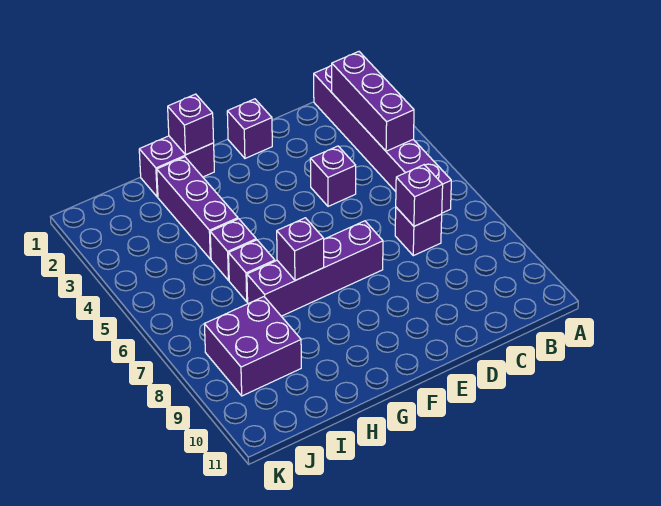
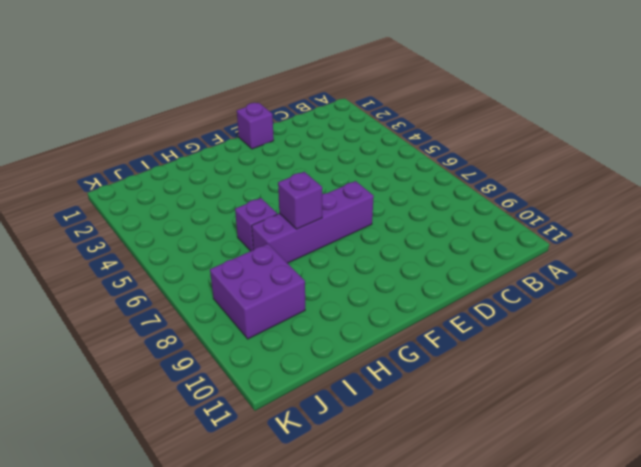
none -> purple 1x6 brick [314,65,451,213]
none -> purple 1x1 brick [395,207,442,256]
none -> purple 1x1 brick [310,146,356,206]

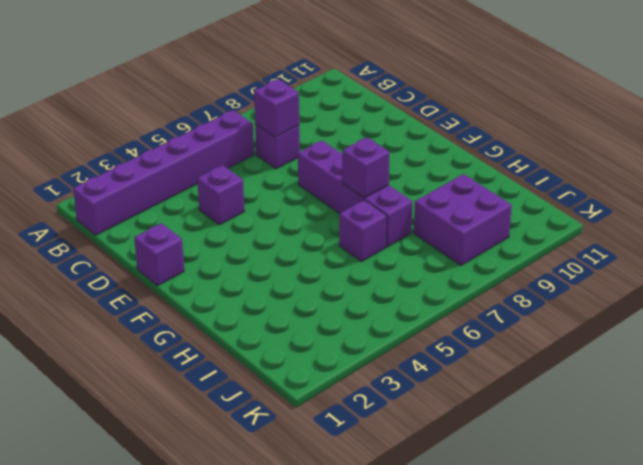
none -> purple 1x2 brick [139,136,214,197]
none -> purple 1x3 brick [157,157,238,259]
none -> purple 1x1 brick [210,219,256,280]

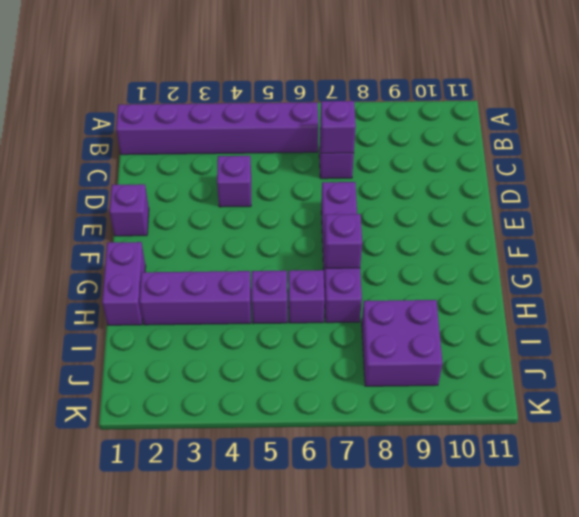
none -> purple 1x3 brick [332,52,414,151]
none -> purple 1x1 brick [168,94,214,155]

